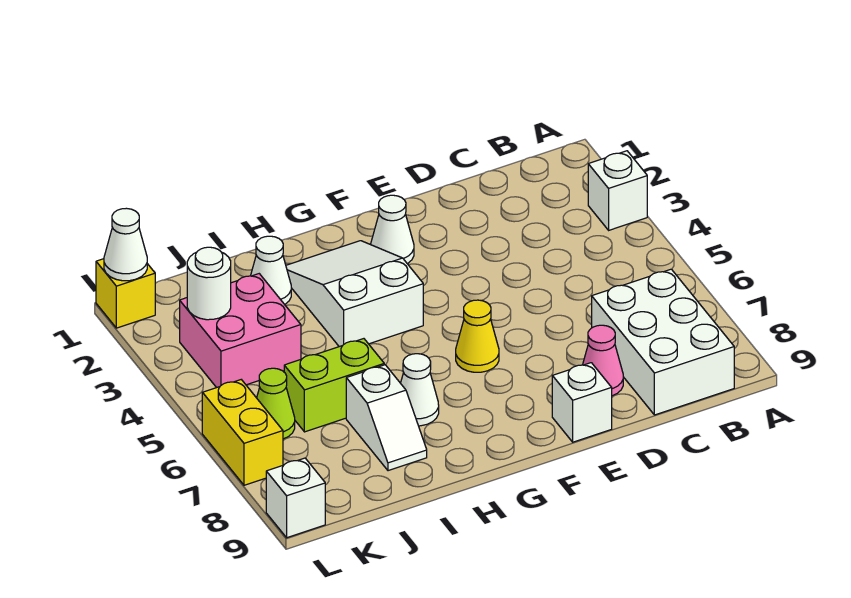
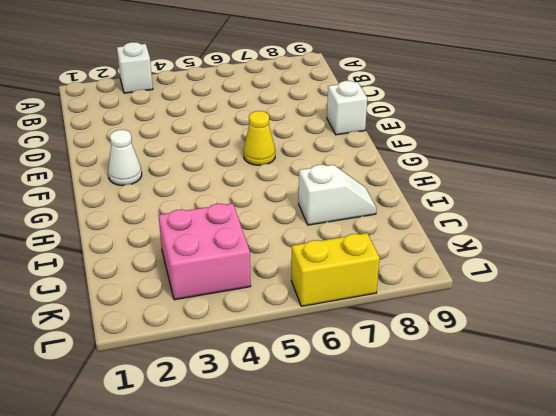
none -> white 2x3 brick [592,269,734,415]
none -> pink 1x1 cone [583,325,623,396]
none -> white 2x3 slope [286,241,423,347]

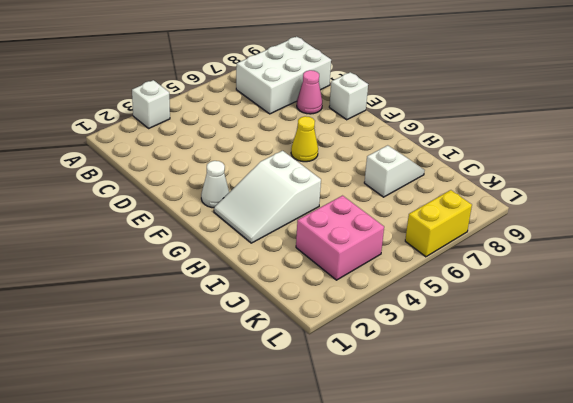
none -> white 1x1 cone [401,354,439,426]
none -> white 1x1 cone [251,236,291,304]
none -> lime 1x2 brick [284,339,384,432]

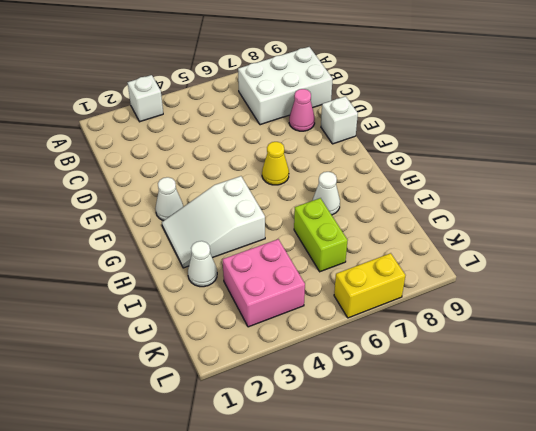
none -> white 1x2 slope [346,365,427,471]
none -> lime 1x1 cone [257,368,295,439]
none -> yellow 1x1 brick [96,259,155,328]

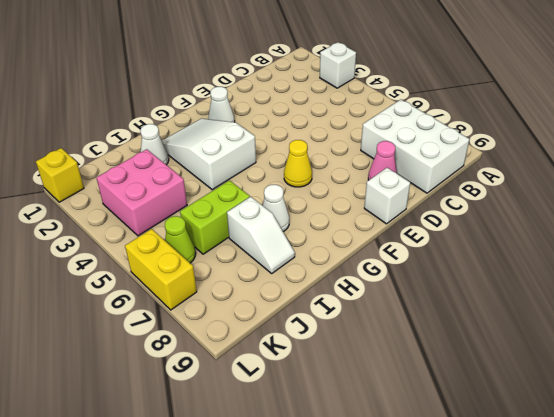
none -> white 1x1 brick [266,458,325,538]
none -> white 1x1 round brick [187,247,231,320]
none -> white 1x1 cone [104,208,147,281]

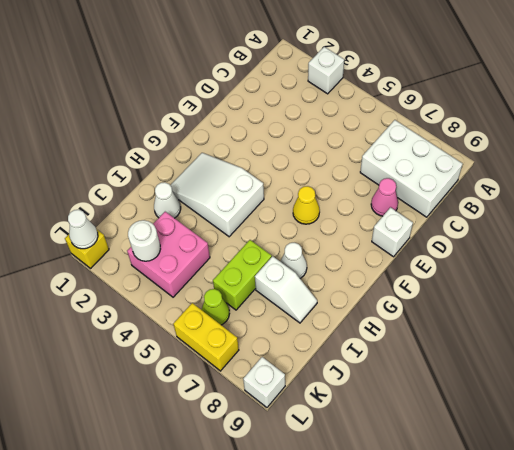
none -> white 1x1 cone [371,195,414,264]

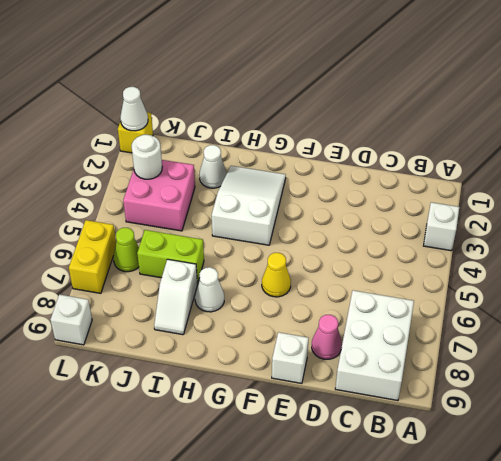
none -> white 1x1 cone [371,195,414,264]

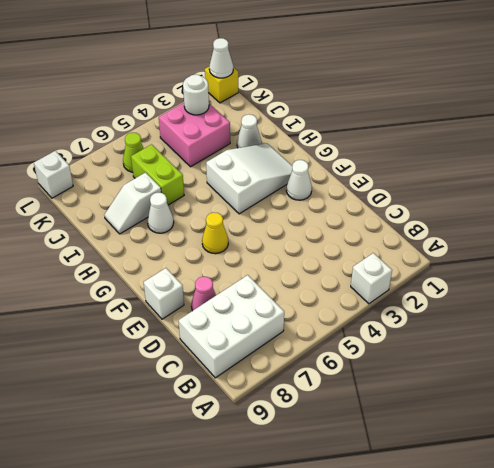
none -> yellow 1x2 brick [202,380,283,485]

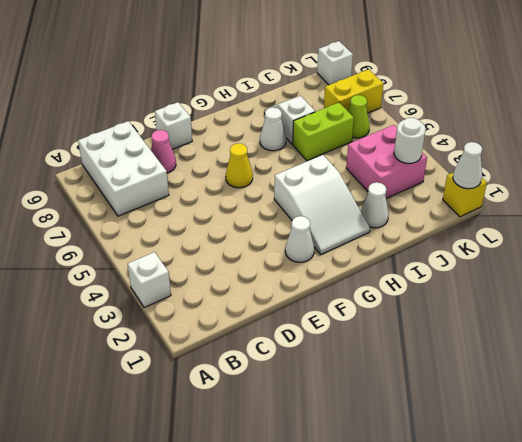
yellow 1x2 brick [324,69,383,113] -> yellow 1x2 brick turned to [202,380,283,485]

